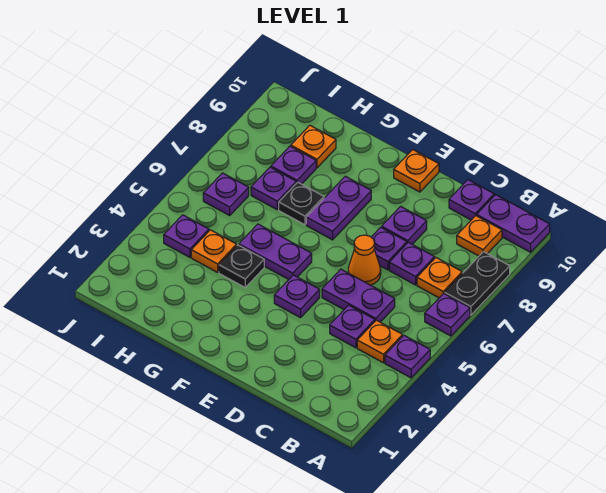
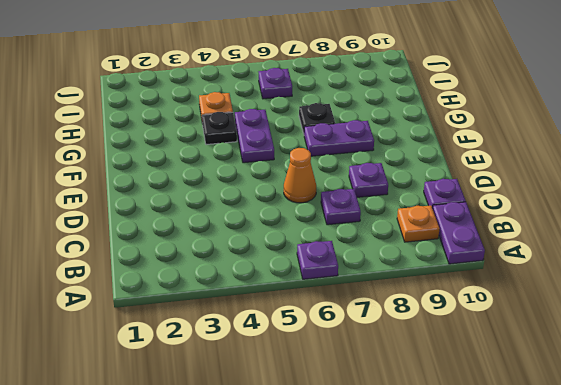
none -> purple 1x1 plate [385,336,430,378]
none -> black 1x2 plate [445,252,510,315]
none -> orange 1x1 plate [357,320,403,363]

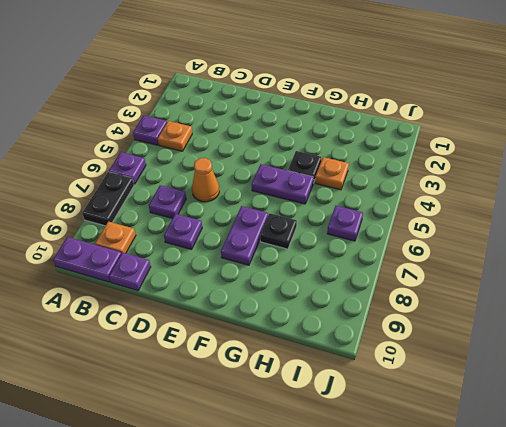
none -> orange 1x1 plate [417,258,462,298]
none -> purple 1x1 plate [330,305,375,348]
none -> purple 1x2 plate [322,269,395,322]

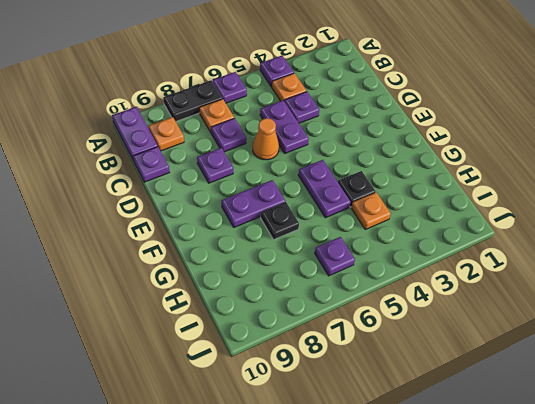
none -> purple 1x1 plate [371,227,407,270]
none -> purple 1x1 plate [274,275,320,318]
none -> orange 1x1 plate [394,150,439,192]

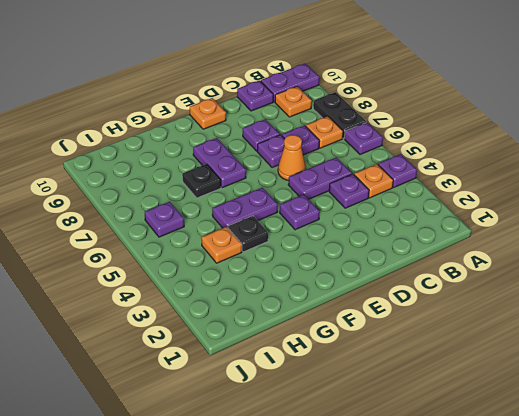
none -> purple 1x1 plate [251,167,296,209]
none -> purple 1x1 plate [271,146,316,184]
none -> orange 1x1 plate [291,125,336,168]

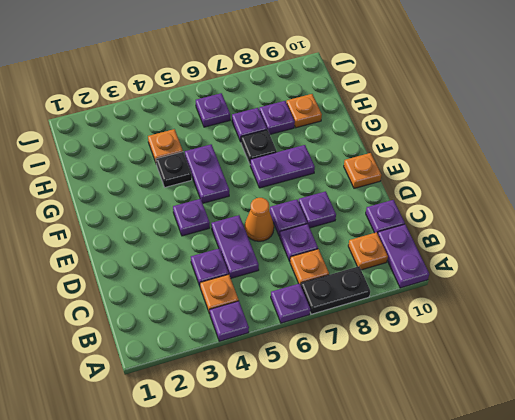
none -> purple 1x1 plate [164,215,209,257]

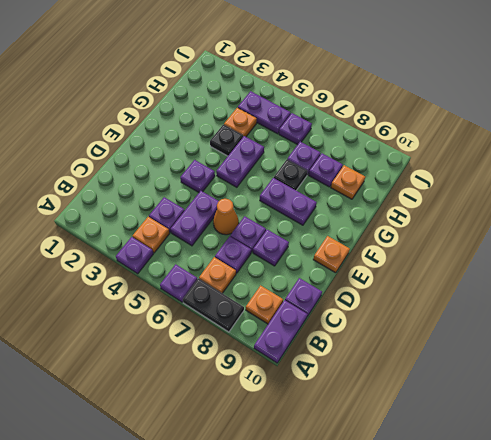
purple 1x2 plate [238,91,291,134] -> purple 1x1 plate [164,215,209,257]

